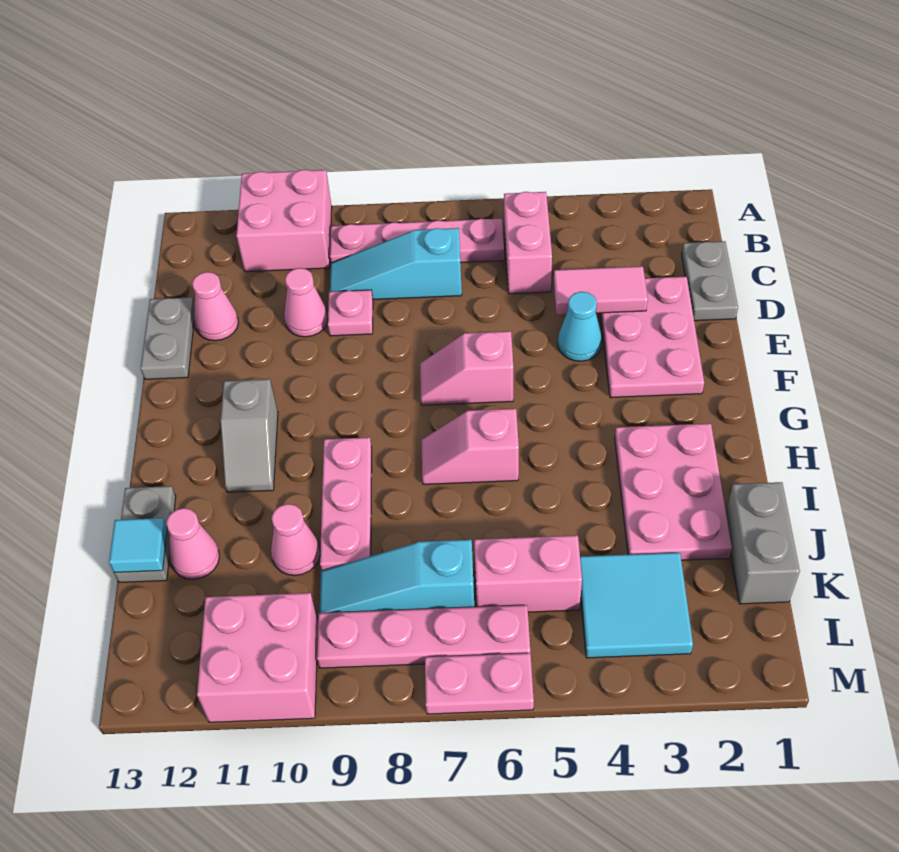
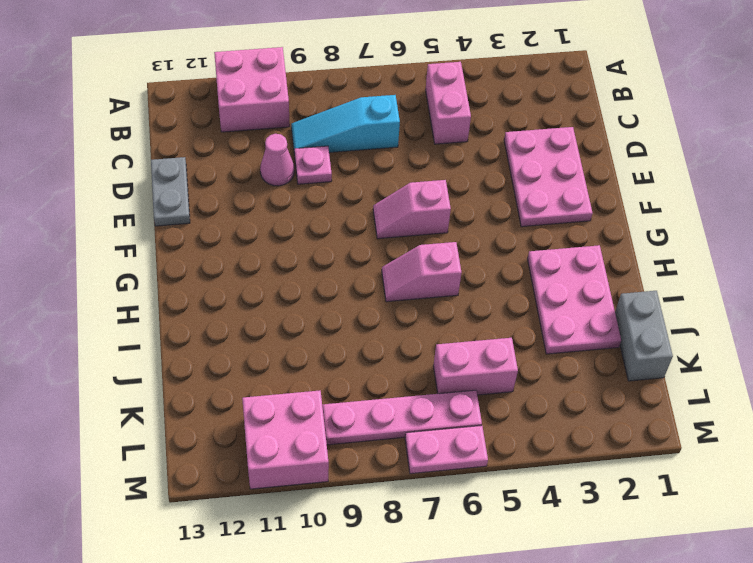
none -> pink 1x4 plate [330,219,504,263]
none -> grey 1x2 plate [682,241,738,321]
none -> pink 1x1 cone [192,272,238,341]

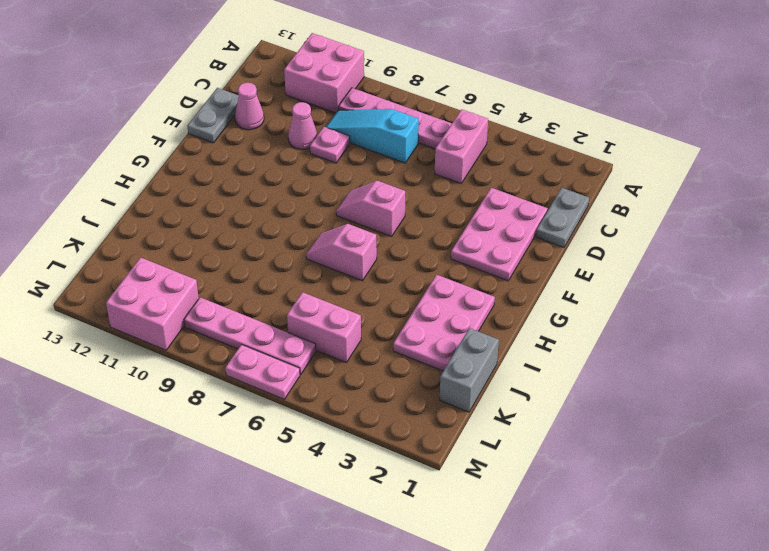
none -> cyan 1x1 cone [558,292,602,361]
none -> grey 1x2 slope [221,379,278,492]
none -> pink 1x3 plate [320,437,372,571]

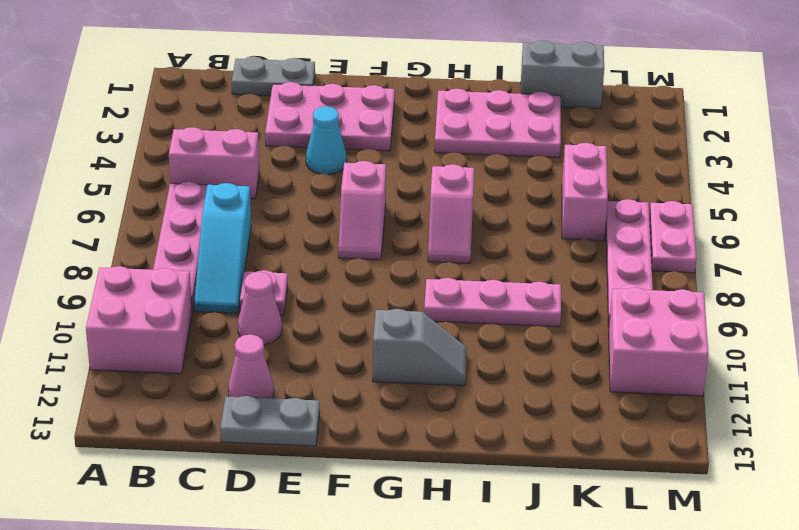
none -> grey 1x2 plate [114,486,176,582]
none -> pink 1x1 cone [271,504,320,576]
none -> pink 1x1 cone [166,508,219,580]

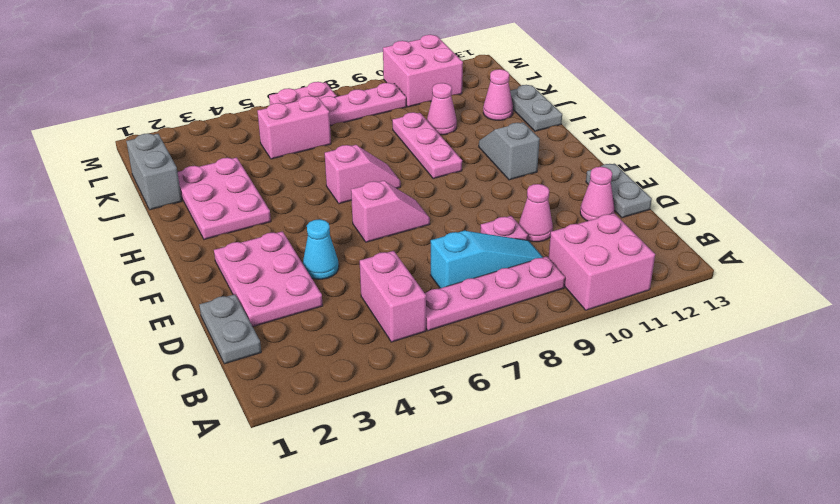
none -> cyan 2x2 tile [580,553,693,658]
none -> cyan 1x3 slope [319,540,474,613]
none -> pink 1x2 tile [554,266,648,315]

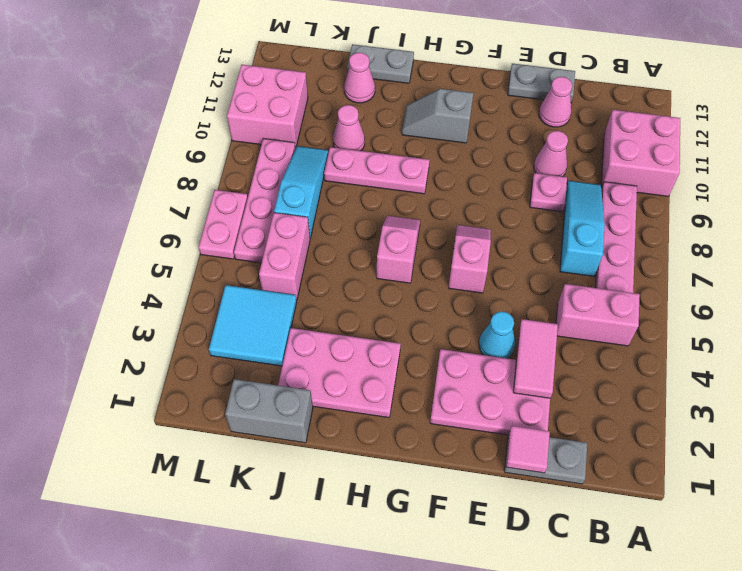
pink 1x1 tile [506,426,550,473] -> none
none -> cyan 1x1 tile [109,518,167,572]

